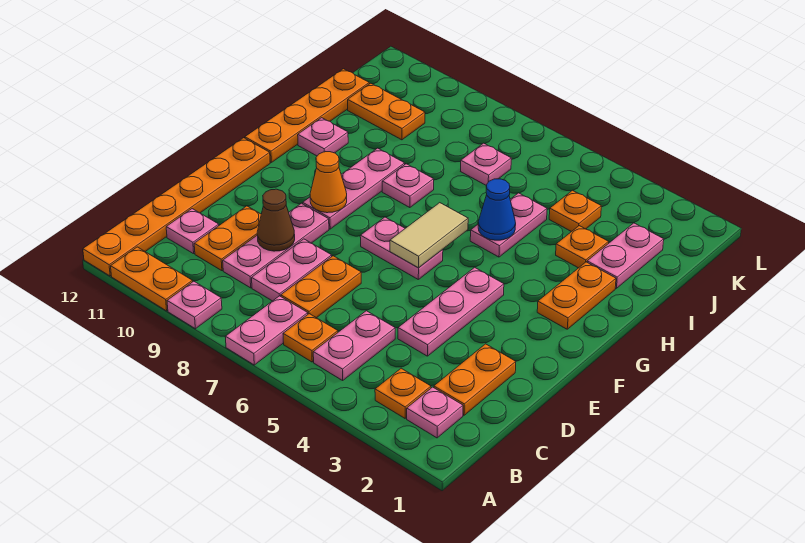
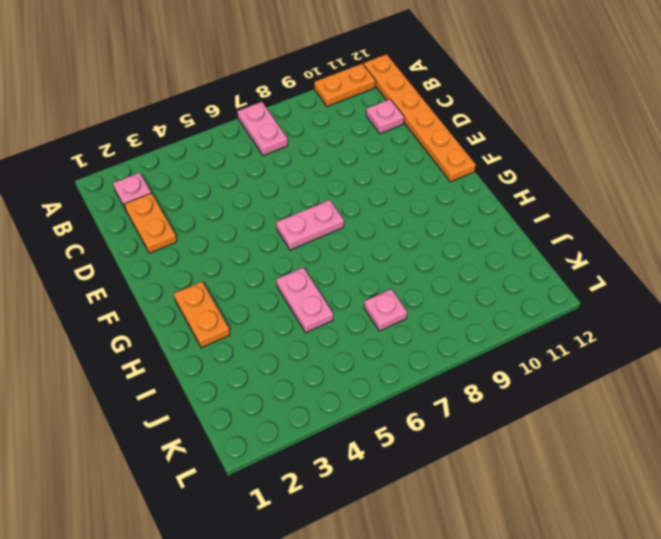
none -> pink 1x1 plate [167,281,222,329]
none -> orange 1x1 plate [375,368,431,418]
none -> pink 1x2 plate [313,311,395,380]
none -> orange 1x1 plate [283,314,338,362]

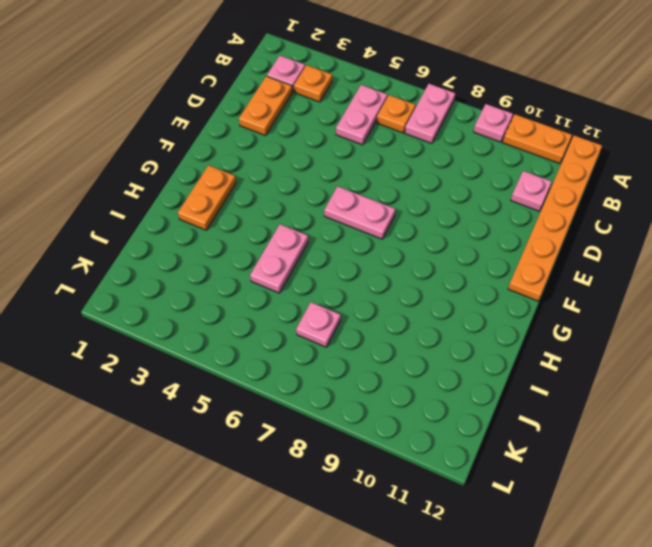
none -> orange 1x2 plate [281,256,361,318]
none -> pink 1x2 plate [252,239,332,301]
none -> pink 1x3 plate [223,203,329,288]
none -> orange 1x2 plate [194,206,261,271]

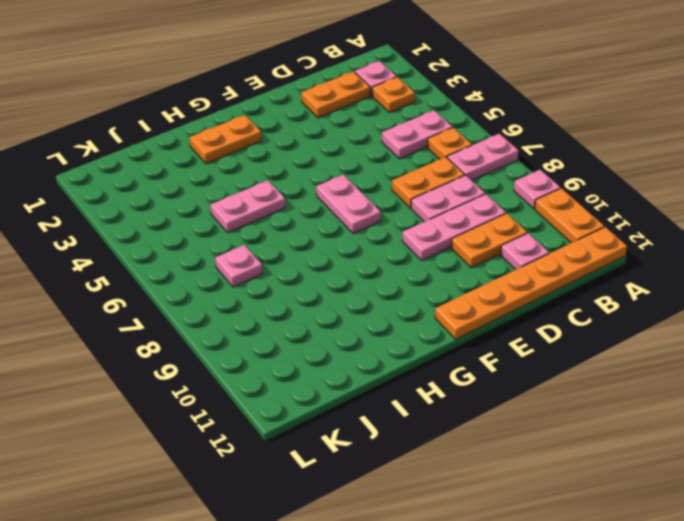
none -> pink 1x3 plate [398,267,504,356]
none -> pink 1x3 plate [303,148,405,229]
none -> orange 1x4 plate [245,69,369,162]
none -> pink 1x1 plate [382,164,434,208]

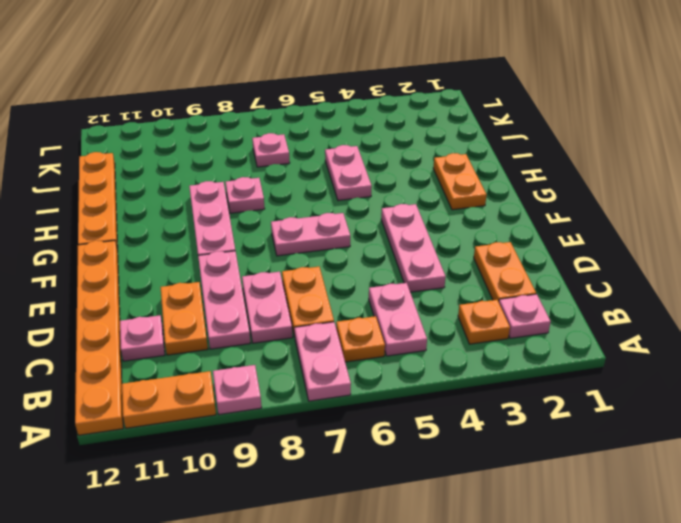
none -> pink 1x1 plate [298,118,348,156]
none -> pink 1x2 plate [587,223,664,288]
none -> orange 1x1 plate [556,226,609,268]
none -> orange 1x1 plate [549,190,601,232]

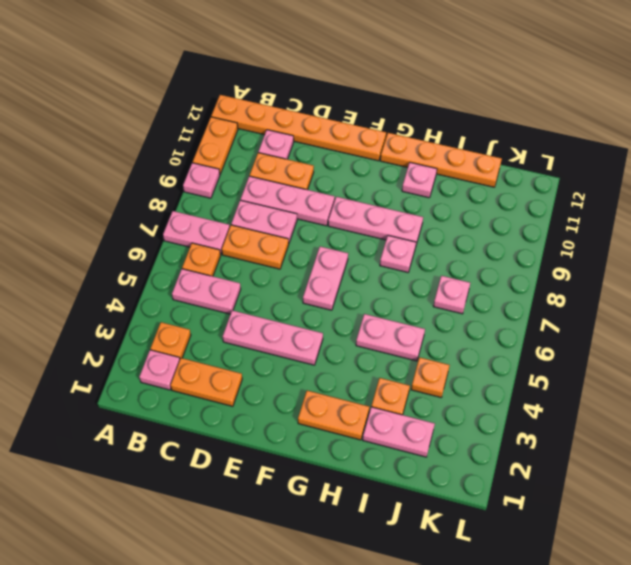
none -> orange 1x2 plate [348,83,425,140]
none -> brown 1x1 cone [257,189,295,251]
none -> tan 1x2 tile [390,203,468,268]
none -> orange 1x1 cone [310,152,347,213]

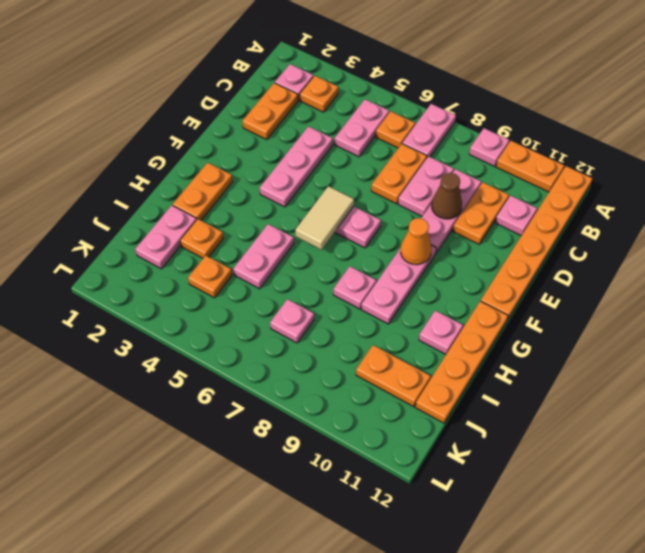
none -> blue 1x1 cone [478,179,516,240]

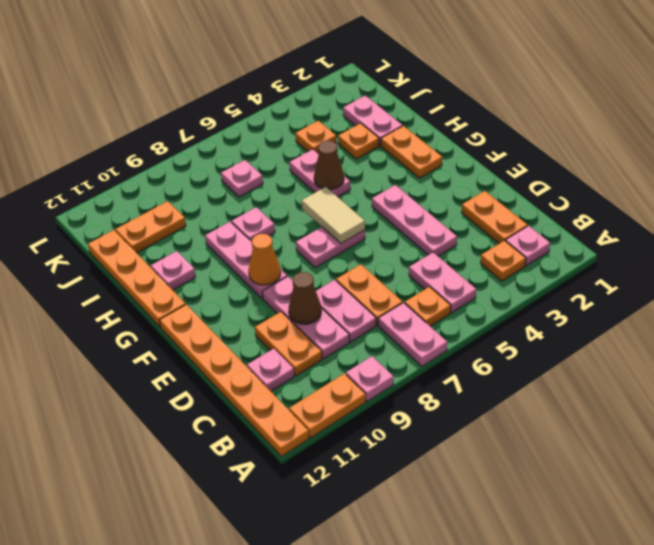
brown 1x1 cone [314,140,344,190] -> blue 1x1 cone [478,179,516,240]

